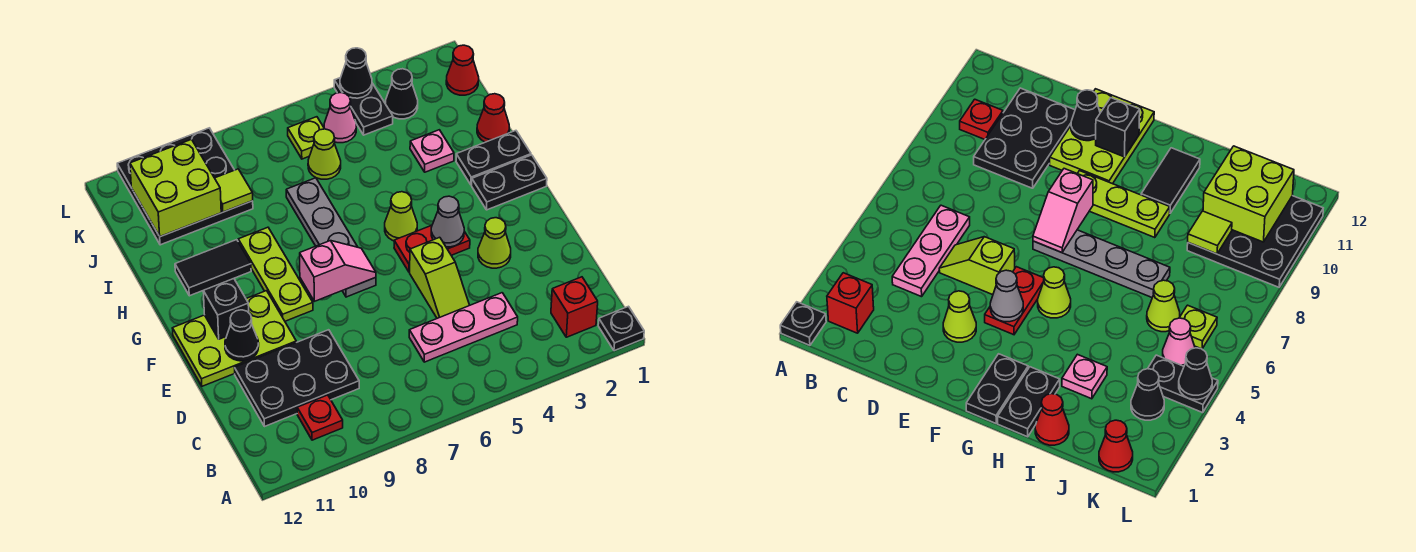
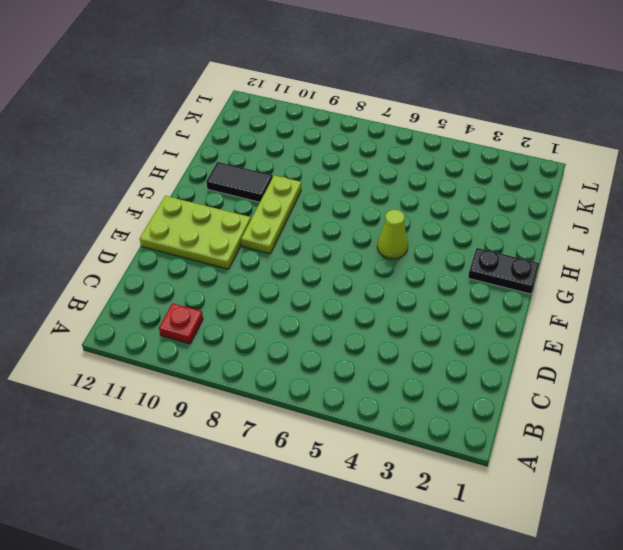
none -> black 1x1 plate [598,306,644,351]
none -> red 1x1 brick [551,277,598,337]
none -> pink 1x3 plate [409,293,518,362]
none -> black 2x3 plate [235,330,359,427]

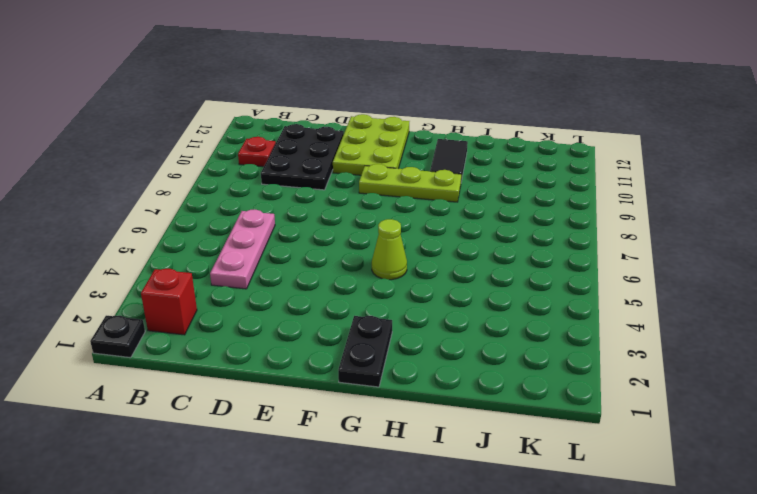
none -> lime 1x2 slope [410,237,470,318]
none -> lime 1x1 cone [478,218,511,268]
none -> red 1x2 plate [394,225,470,272]
none -> grey 1x4 plate [286,178,376,297]

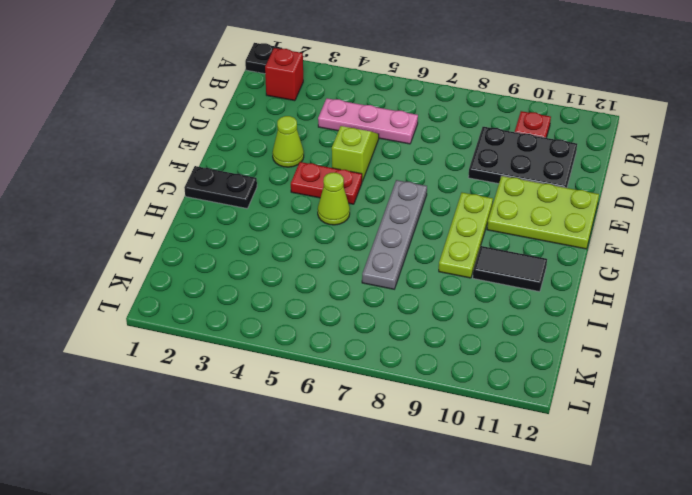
none -> black 1x2 plate [456,131,531,185]
none -> red 1x1 cone [477,94,509,142]
none -> pink 1x1 plate [410,130,454,172]
none -> lime 1x1 cone [308,129,341,179]

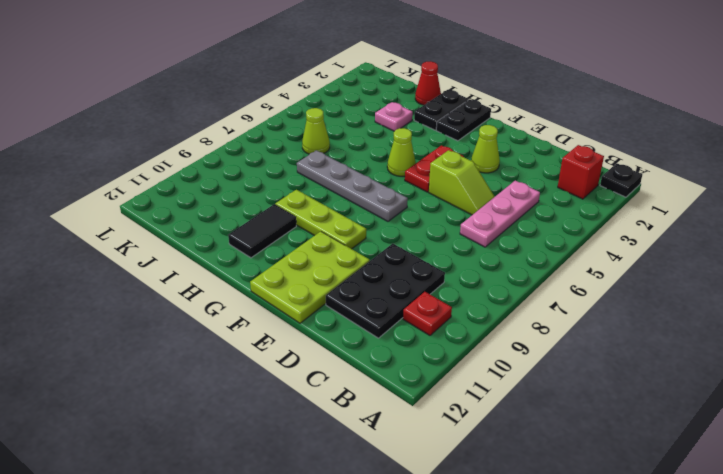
none -> black 3x3 plate [117,128,253,245]
none -> red 1x1 cone [446,45,479,95]
none -> black 1x1 cone [386,69,418,119]
none -> black 1x2 plate [334,78,393,135]

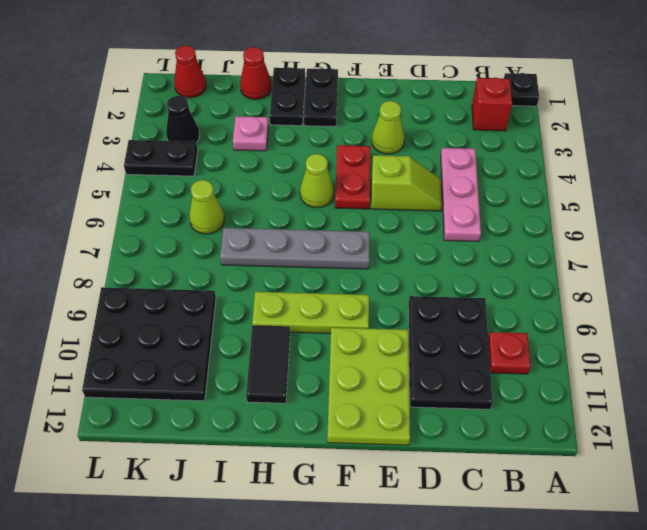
none -> pink 1x1 cone [324,93,356,143]
none -> lime 1x1 plate [288,117,324,159]
none -> black 1x1 cone [225,310,259,361]
none -> grey 1x1 cone [431,196,464,247]

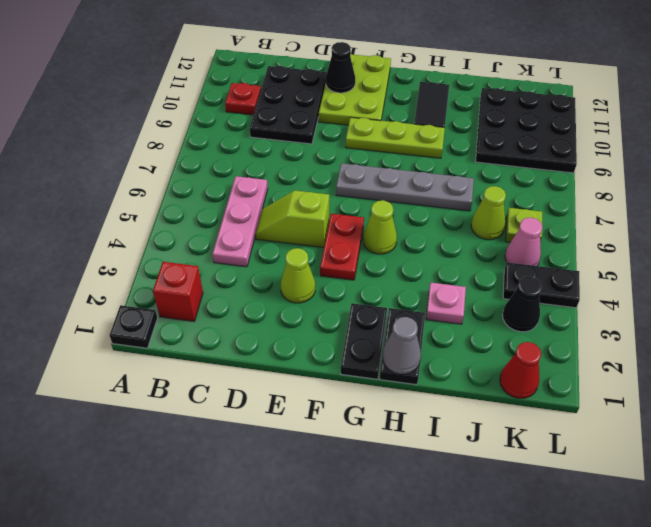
grey 1x1 cone [383,317,421,374] -> grey 1x1 cone moved to [431,196,464,247]
none -> red 1x1 cone [477,94,509,142]
none -> pink 1x2 slope [300,241,376,301]
none -> black 1x1 brick [203,279,249,339]
none -> lime 1x1 tile [215,169,253,212]

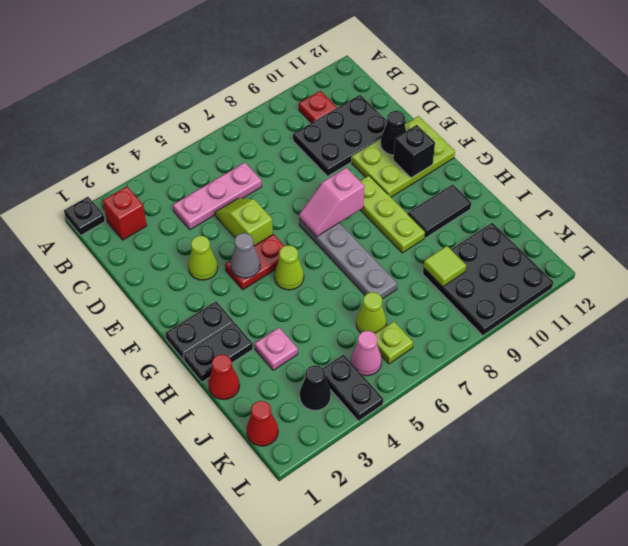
none -> lime 2x2 brick [130,139,221,237]
none -> black 1x1 cone [340,48,372,98]

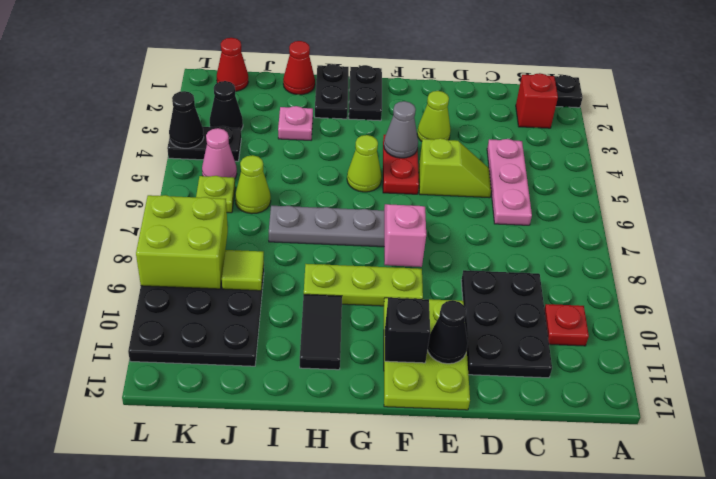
lime 2x2 brick [136,195,228,289] -> lime 2x2 brick moved to [130,139,221,237]

